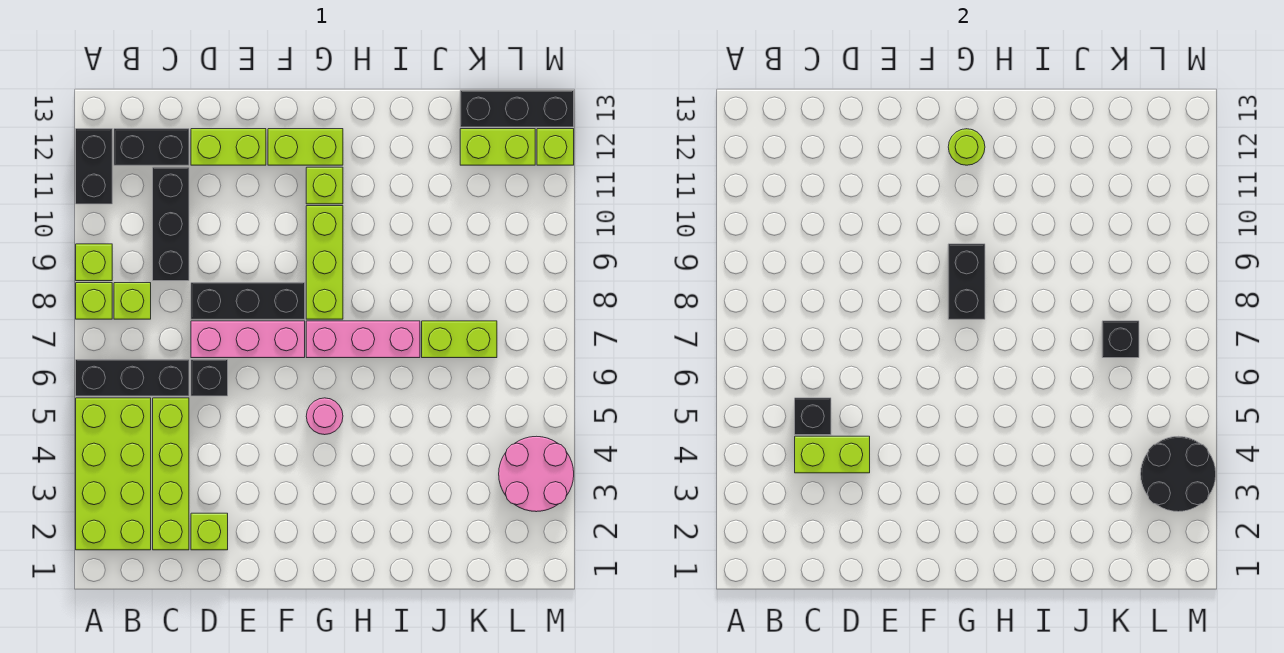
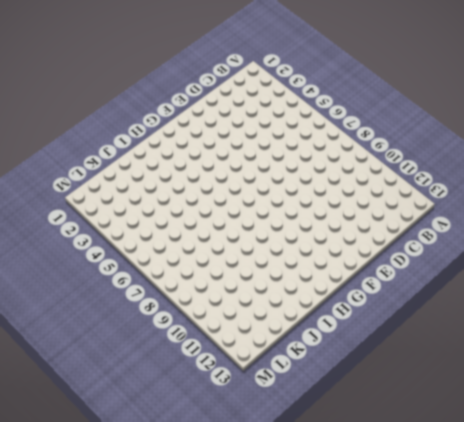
none -> lime 2x4 brick [76,398,151,550]
none -> black 1x3 brick [76,360,189,396]
none -> lime 1x1 brick [76,283,112,319]
none -> lime 1x1 brick [76,244,112,281]

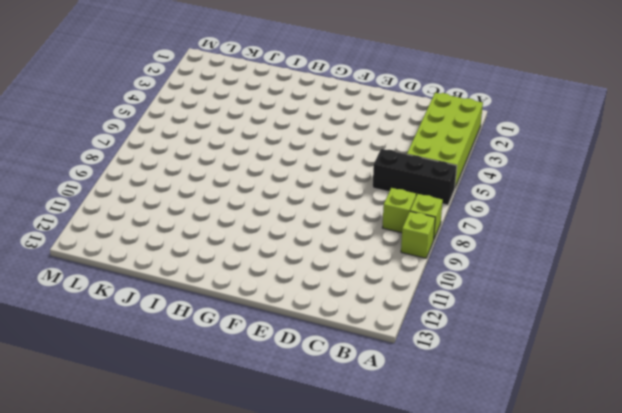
none -> black 1x2 brick [76,129,112,204]
none -> black 1x2 brick [114,129,189,165]
none -> lime 1x4 brick [153,398,189,550]
none -> black 1x3 brick [153,167,189,281]

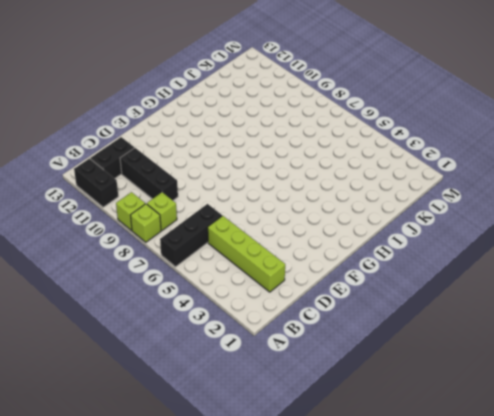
none -> lime 2x4 brick [76,398,151,550]
none -> lime 1x1 brick [191,513,228,550]
none -> black 1x1 brick [191,360,228,396]
none -> pink 1x3 brick [191,321,305,358]

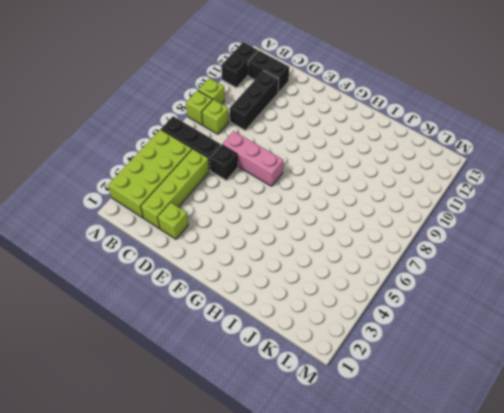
none -> black 1x3 brick [191,283,305,319]
none -> lime 1x2 brick [191,129,266,165]
none -> lime 1x2 brick [268,129,343,165]
none -> pink 1x1 round brick [306,398,343,435]

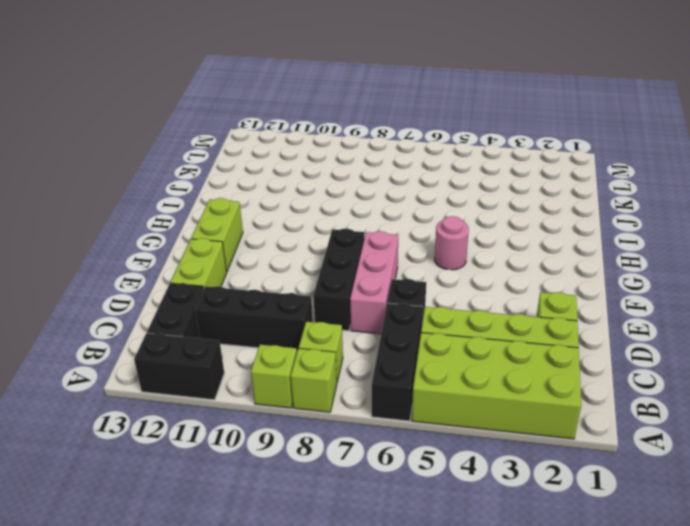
none -> pink 1x3 brick [306,321,420,358]
none -> lime 1x3 brick [306,206,343,319]
none -> lime 1x1 brick [306,167,343,204]
none -> lime 1x2 brick [422,321,497,358]

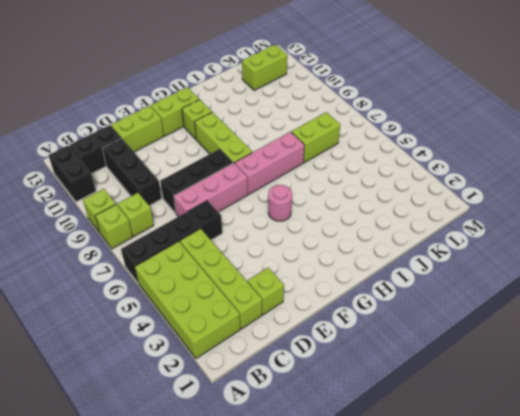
none -> black 1x3 brick [460,90,574,127]
none -> pink 2x2 round brick [499,436,574,512]
none -> lime 1x1 brick [537,129,574,165]
none -> lime 1x2 brick [795,436,870,473]

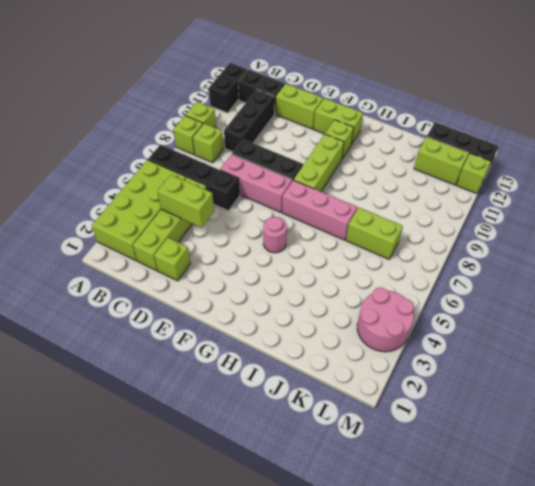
none -> black 1x1 brick [795,398,831,435]
none -> black 1x2 brick [948,244,985,319]
none -> lime 1x1 round brick [948,129,985,165]
none -> black 1x1 brick [1102,321,1139,358]

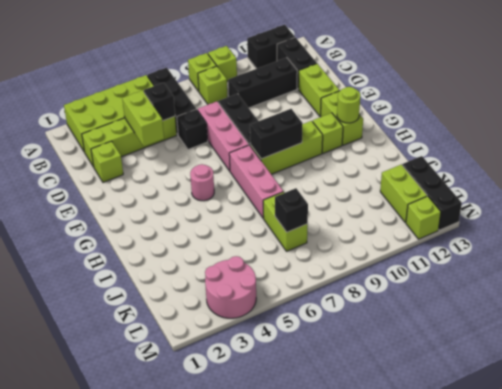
none -> black 2x2 round brick [1141,436,1216,512]

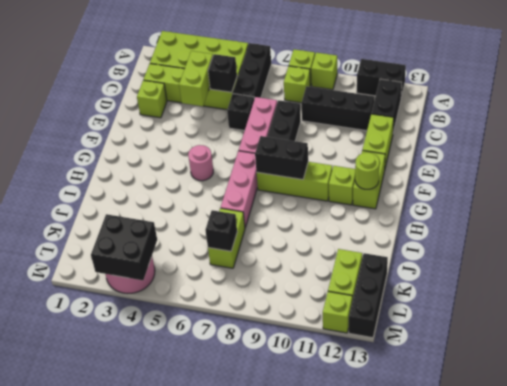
black 2x2 brick [91,214,157,280] -> black 2x2 round brick [1141,436,1216,512]

